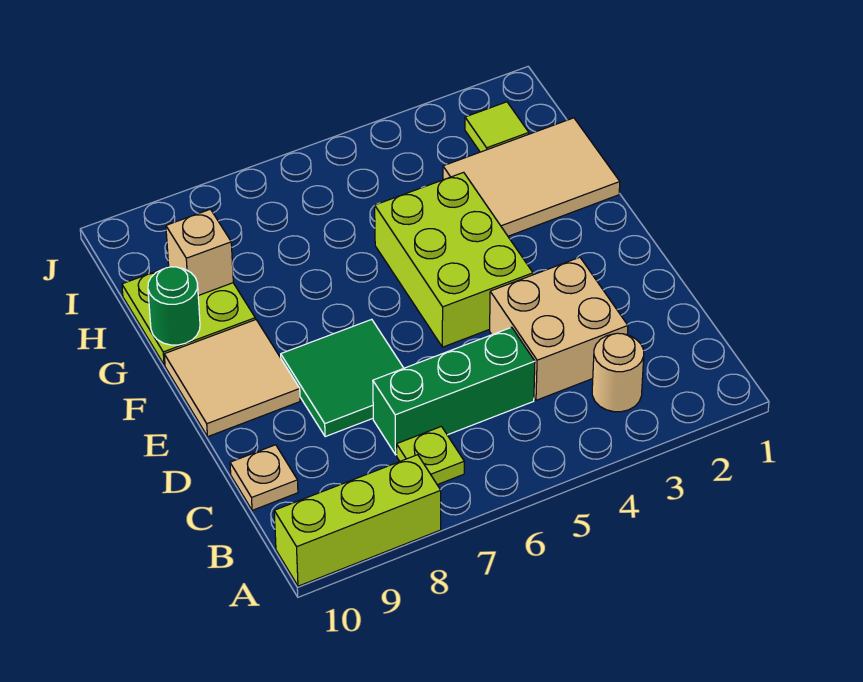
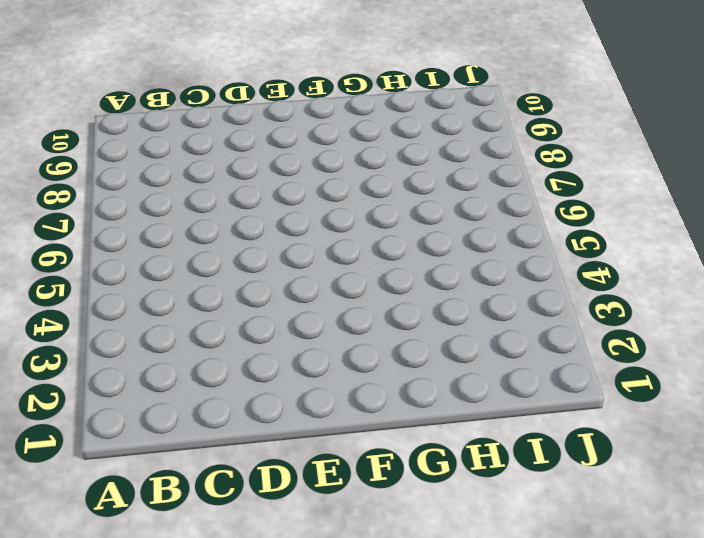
none -> lime 1x3 brick [274,455,441,586]
none -> tan 1x1 round brick [592,333,644,412]
none -> lime 1x1 plate [397,426,464,485]

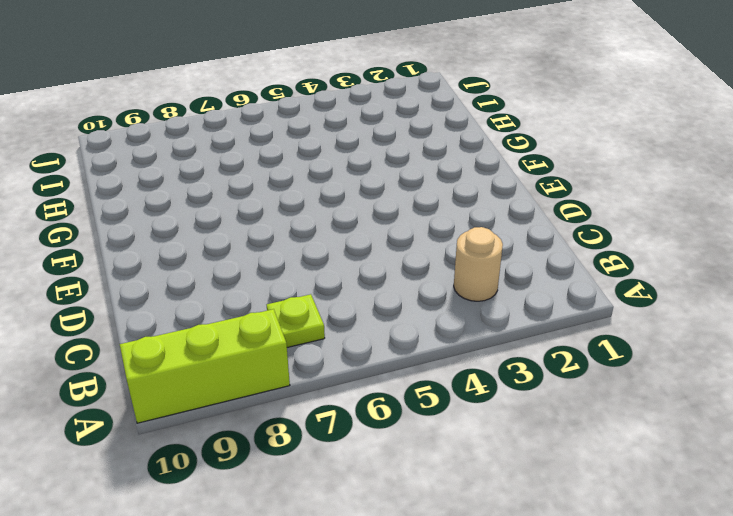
none -> tan 2x2 brick [490,257,628,400]
none -> green 1x3 brick [373,327,535,455]
none -> tan 1x1 plate [230,445,298,510]

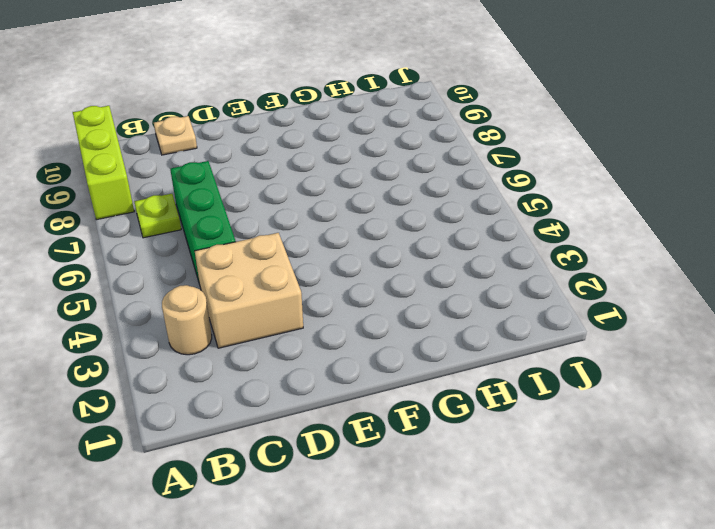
none -> green 2x2 tile [281,319,404,437]
none -> lime 2x3 brick [375,172,533,347]
none -> tan 2x2 tile [164,320,300,436]

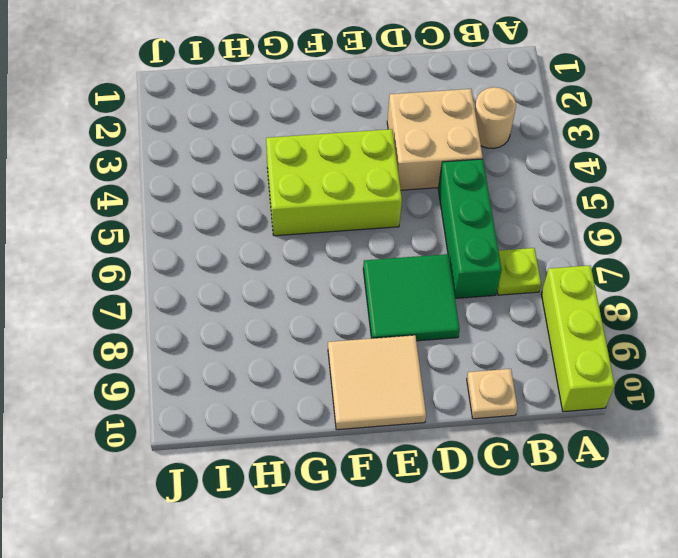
none -> tan 2x3 tile [443,118,620,236]
none -> lime 2x2 plate [122,267,255,365]
none -> lime 1x1 tile [465,102,529,152]

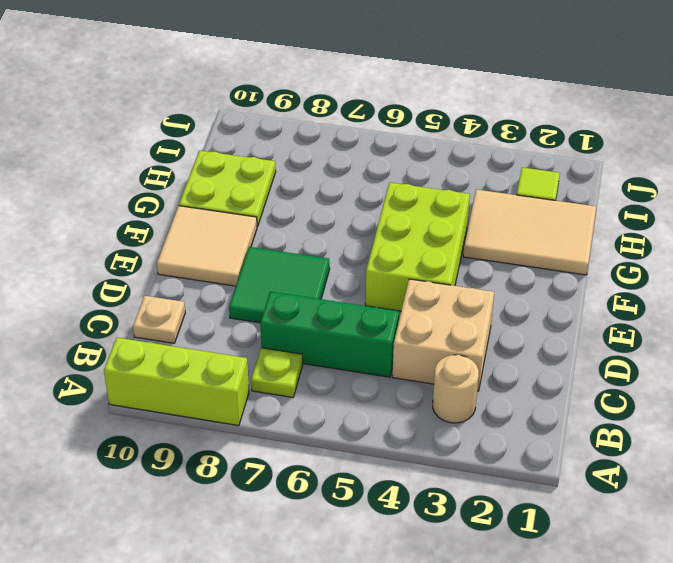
none -> green 1x1 round brick [148,267,200,345]
none -> tan 1x1 brick [166,209,233,296]

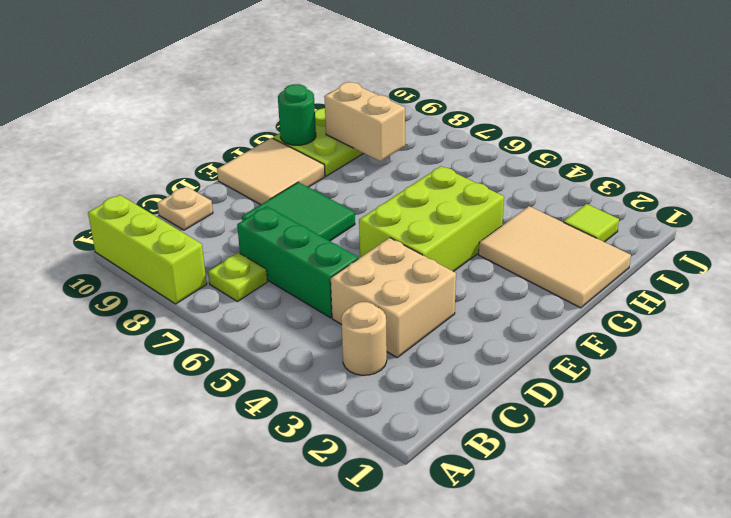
tan 1x2 brick [324,82,405,161] -> tan 1x1 brick [166,209,233,296]

